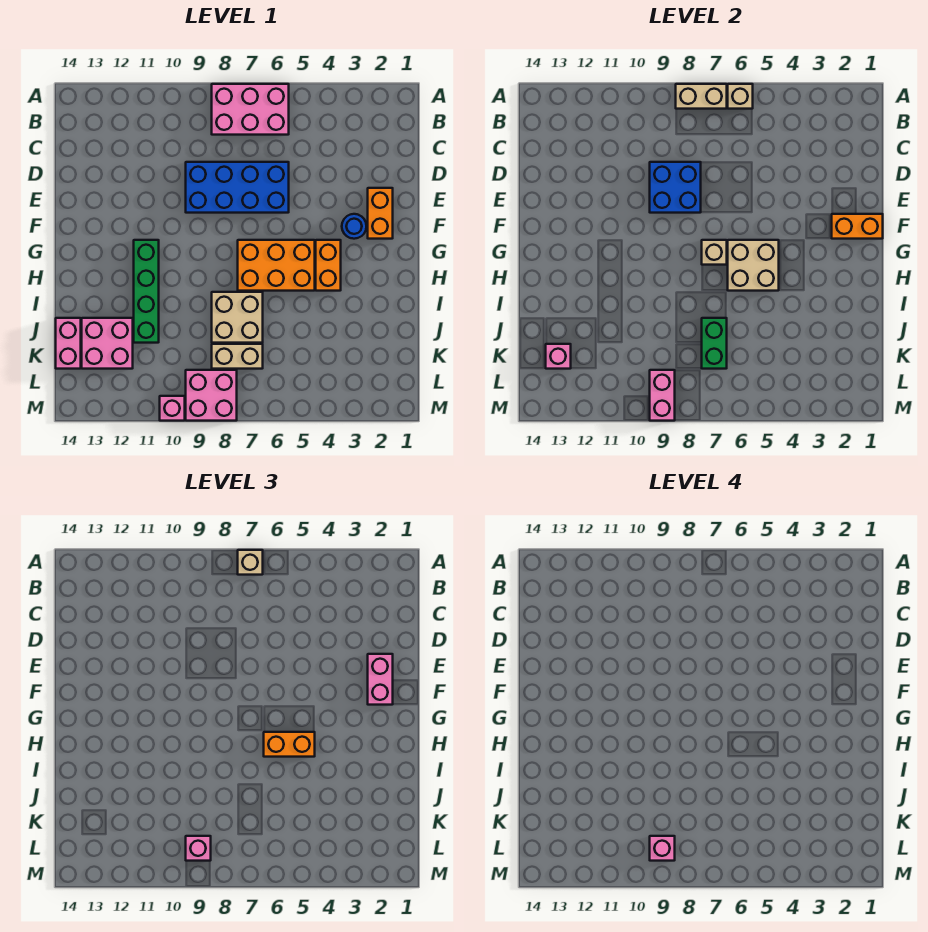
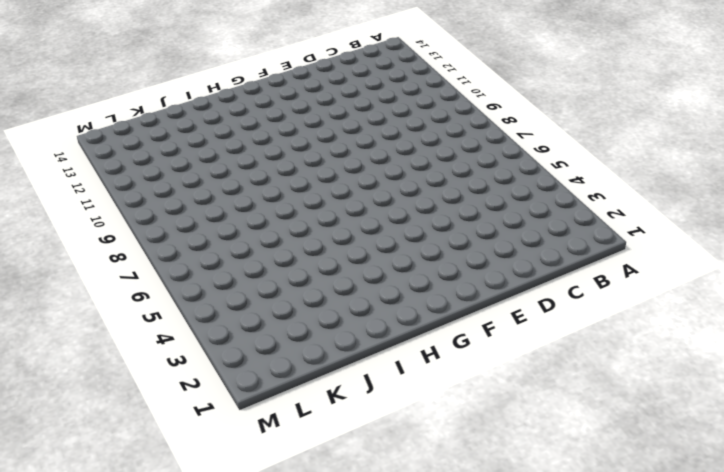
none -> pink 2x3 brick [212,84,289,135]
none -> blue 2x4 brick [186,162,289,213]
none -> orange 1x2 brick [368,188,393,239]

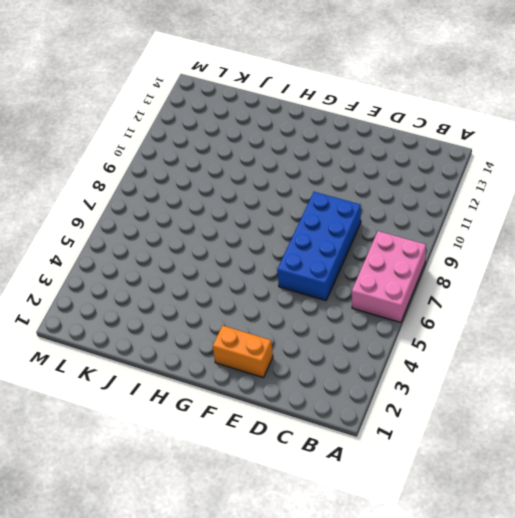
none -> blue 1x1 round brick [342,214,366,239]
none -> orange 1x2 brick [316,240,341,291]
none -> orange 2x3 brick [238,240,315,291]

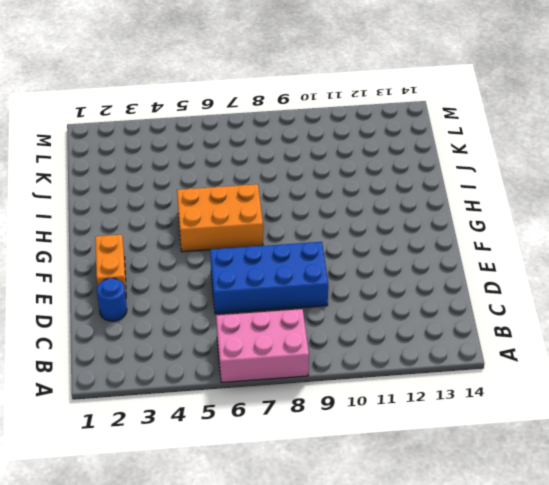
blue 1x1 round brick [97,278,127,321] -> blue 1x1 round brick moved to [342,214,366,239]
none -> orange 1x2 brick [316,240,341,291]
none -> green 1x4 brick [134,240,159,343]
none -> tan 2x2 brick [212,292,263,343]

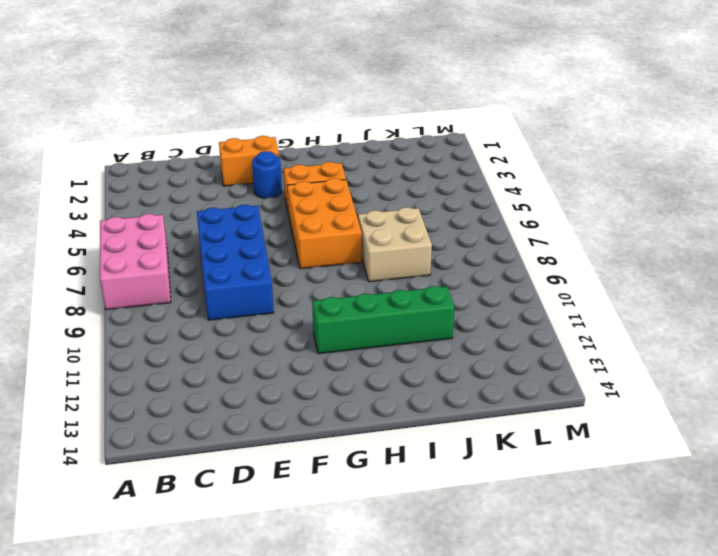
none -> pink 2x2 brick [82,318,133,369]
none -> pink 1x2 brick [56,318,81,369]
none -> tan 1x2 brick [212,344,263,369]

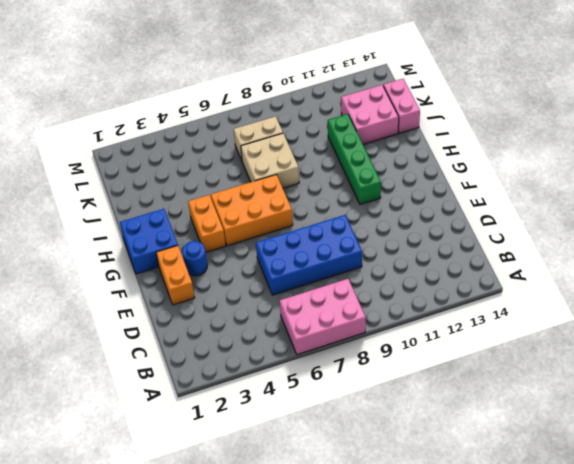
blue 2x2 brick [120,209,178,274] -> blue 2x2 brick moved to [650,162,701,213]
none -> pink 2x2 brick [186,370,237,421]
none -> pink 1x1 brick [160,396,185,421]
none -> tan 1x1 brick [728,84,753,109]

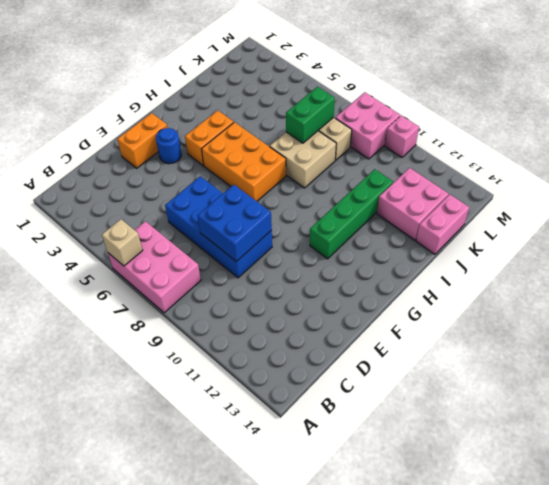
none -> tan 1x2 brick [676,84,727,109]
none -> orange 1x2 brick [832,214,883,239]
none -> tan 2x2 brick [728,240,779,291]

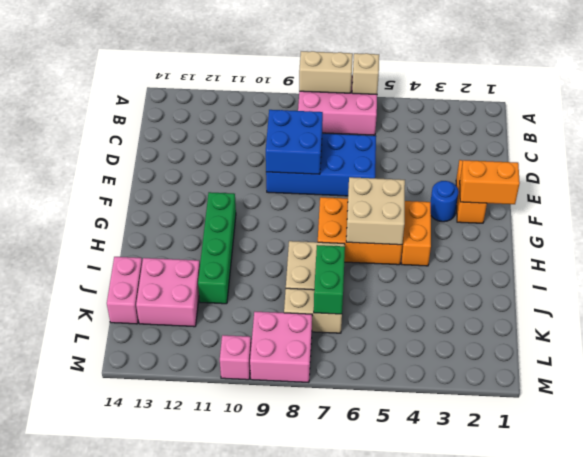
none -> tan 1x1 brick [702,240,727,265]
none -> pink 1x1 brick [546,344,571,369]
none -> pink 1x2 brick [650,370,675,421]

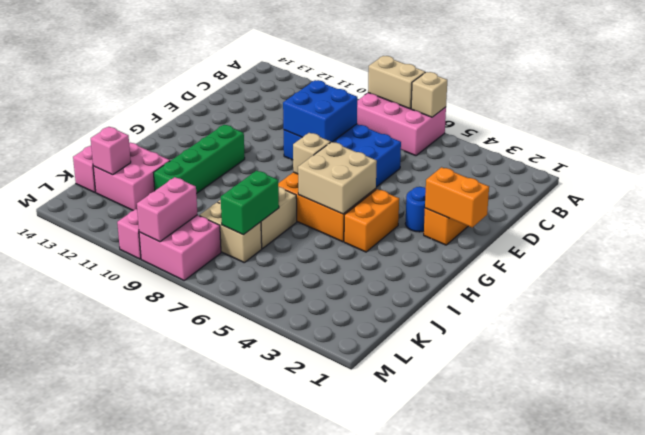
none -> tan 1x1 brick [238,550,263,575]
none -> pink 1x2 brick [368,654,393,705]
none -> orange 1x2 brick [264,732,315,757]

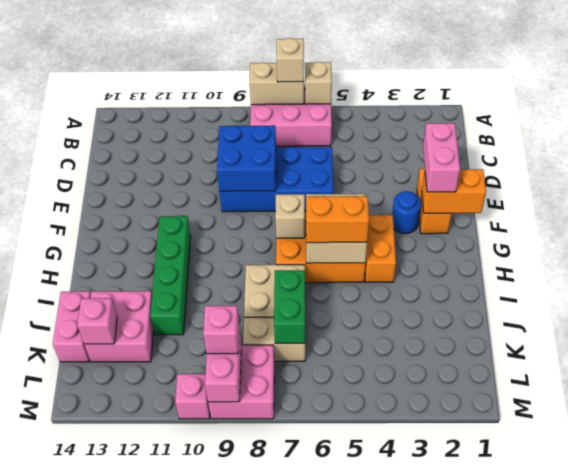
none -> pink 1x1 brick [650,836,675,861]

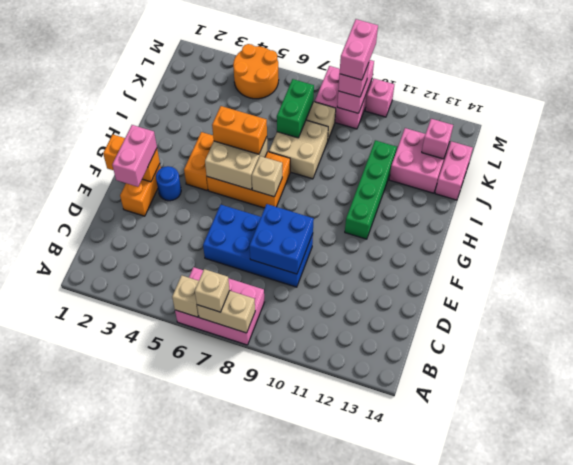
orange 2x2 round brick [233,44,279,99] -> none
pink 1x2 brick [340,19,378,80] -> pink 1x1 brick [650,836,675,861]

